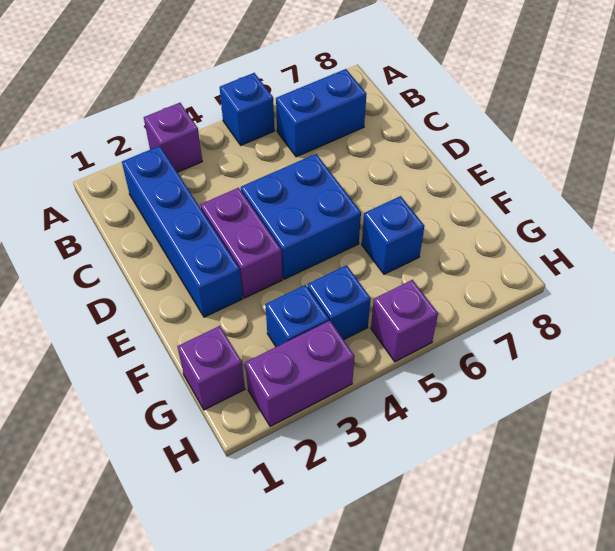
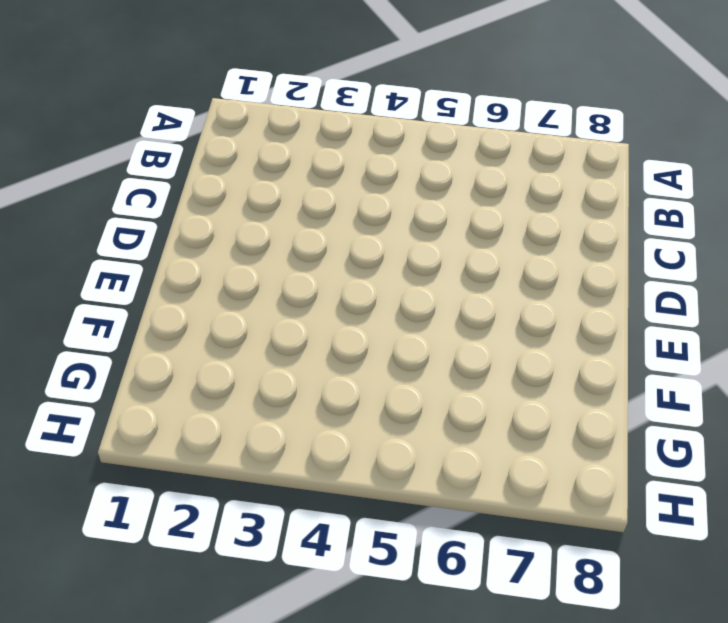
none -> purple 1x1 brick [144,103,202,172]
none -> blue 1x1 brick [220,73,275,145]
none -> blue 1x4 brick [122,146,243,317]

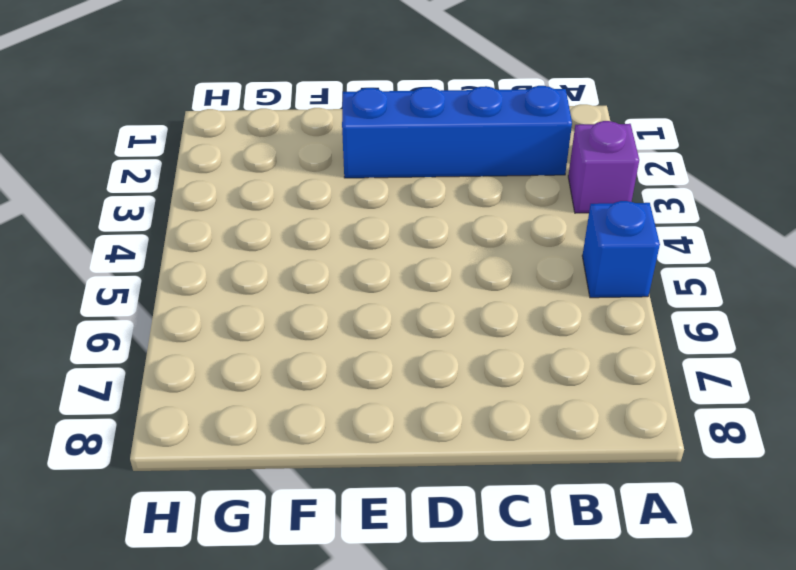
none -> blue 1x2 brick [276,69,366,157]
none -> purple 1x2 brick [201,188,282,298]
none -> blue 2x2 brick [241,154,361,279]

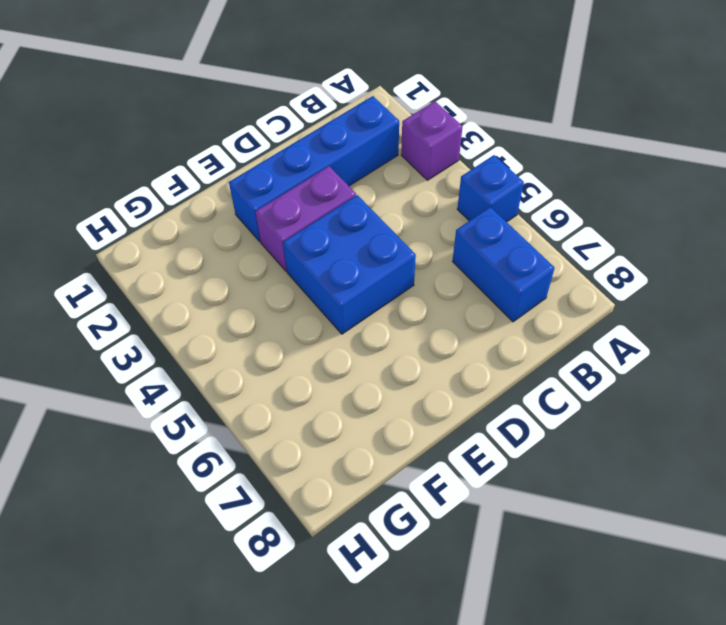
none -> blue 1x1 brick [362,196,424,274]
none -> purple 1x1 brick [177,326,245,410]
none -> blue 1x1 brick [265,285,329,347]

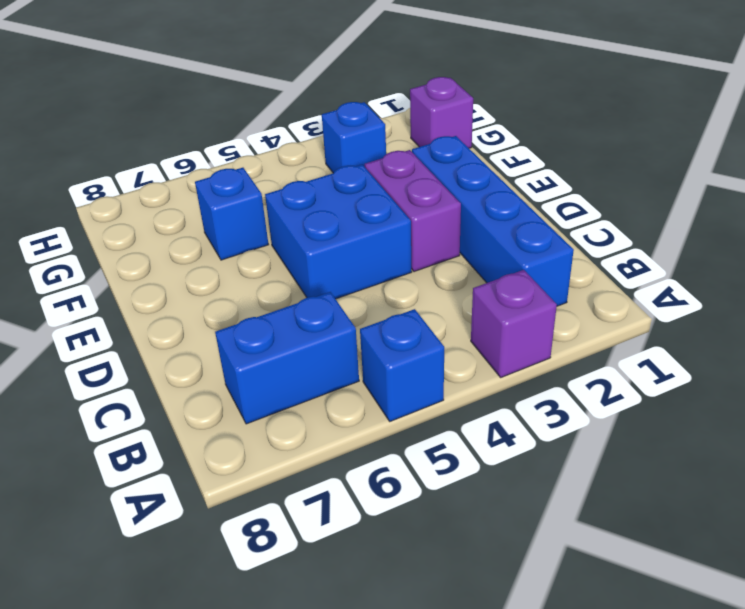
none -> blue 1x1 brick [308,265,371,340]
none -> purple 1x2 brick [245,321,355,426]
none -> purple 1x1 brick [371,280,438,362]

